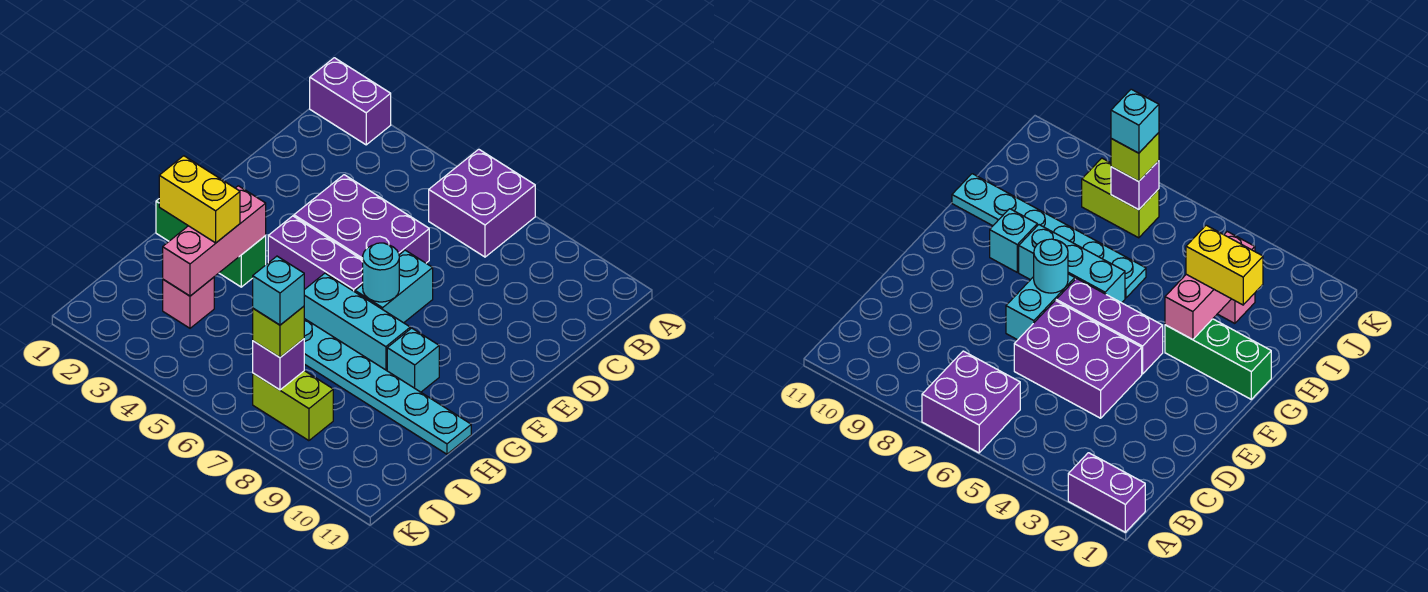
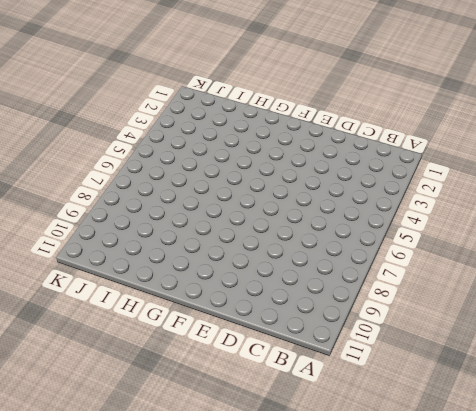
none -> purple 1x2 brick [310,58,391,145]
none -> purple 2x2 brick [429,149,535,257]
none -> purple 2x3 brick [294,175,429,263]

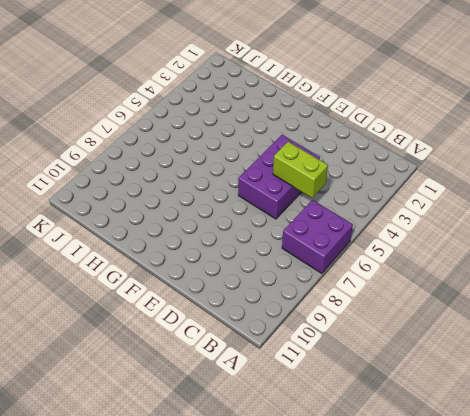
lime 1x2 brick [273,142,328,198] -> lime 1x2 brick turned to [253,371,333,441]
none -> purple 1x2 brick [310,58,391,145]
none -> cyan 1x2 brick [355,250,433,323]
none -> purple 1x3 brick [268,216,363,292]

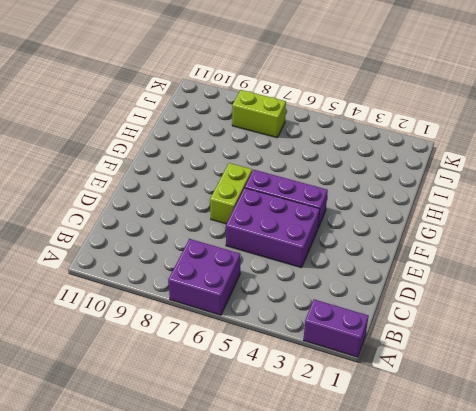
lime 1x2 brick [210,163,252,224] -> cyan 1x2 brick [355,250,433,323]
none -> green 1x3 brick [156,199,266,287]
none -> cyan 1x3 brick [304,273,410,371]
none -> cyan 1x1 brick [387,328,439,392]

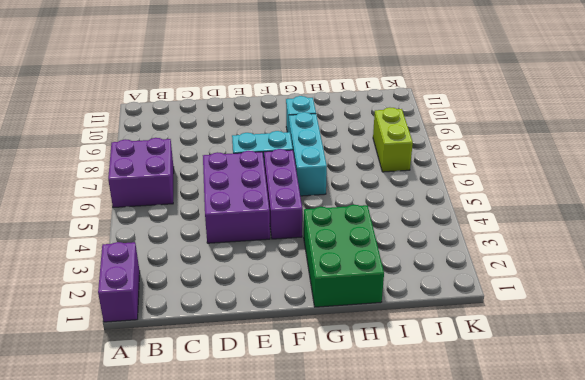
green 2x3 brick [304,205,384,307] -> green 1x3 brick [156,199,266,287]
none -> cyan 1x6 plate [304,319,471,454]
none -> pink 1x1 brick [163,277,214,328]
none -> cyan 1x1 round brick [363,243,399,302]

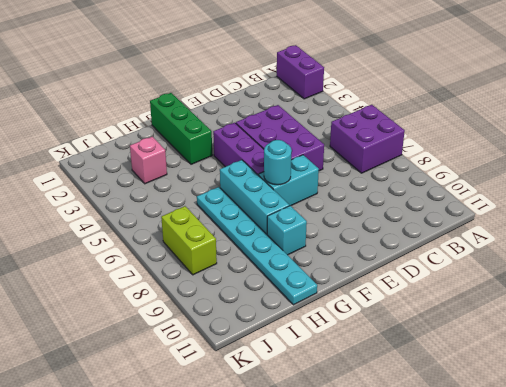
none -> pink 1x3 brick [163,186,266,296]
none -> purple 1x1 brick [253,339,304,390]
none -> yellow 1x2 brick [159,156,240,243]

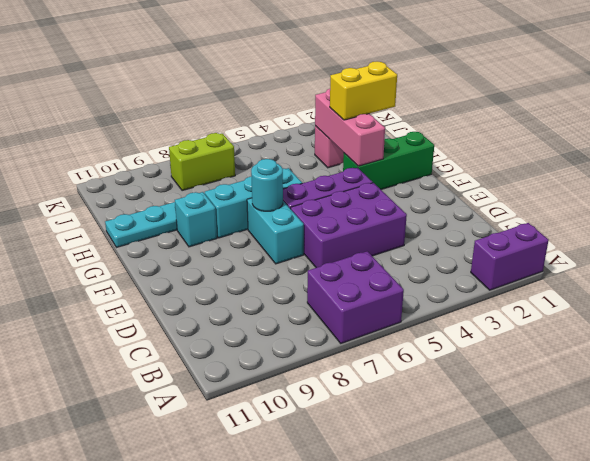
none -> purple 1x1 brick [253,339,304,390]
none -> lime 1x1 brick [253,306,304,357]
none -> cyan 1x1 brick [253,256,304,325]

